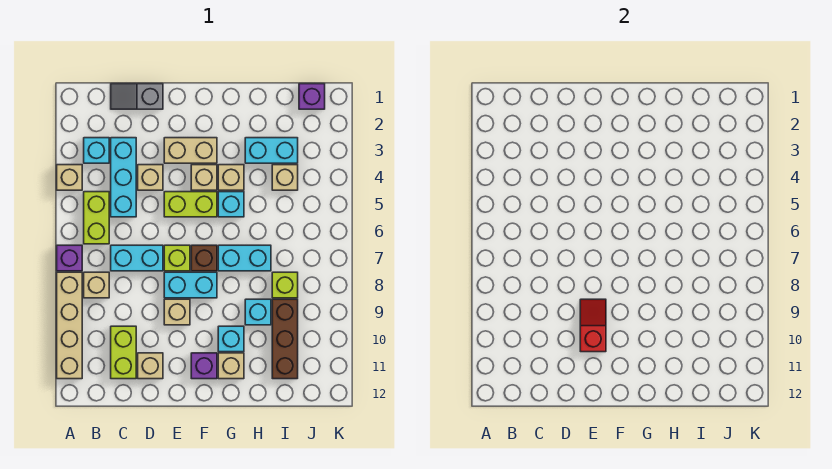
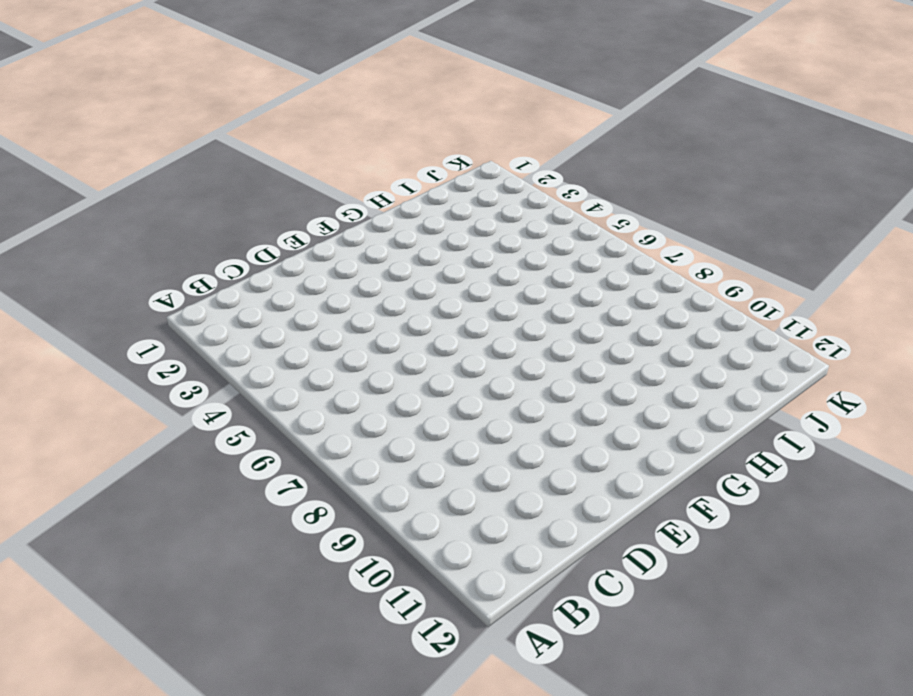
none -> tan 1x1 brick [57,165,82,190]
none -> purple 1x1 brick [57,245,82,271]
none -> tan 1x4 brick [57,272,82,379]
none -> cyan 1x1 brick [84,138,109,163]

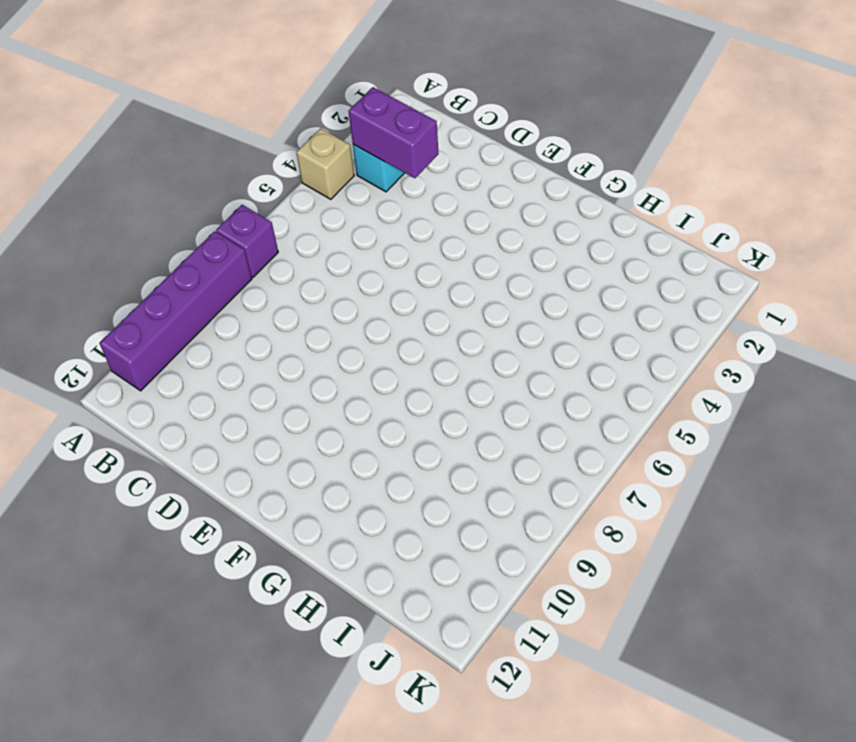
purple 1x4 brick [100,231,252,391] -> tan 1x4 brick [57,272,82,379]
purple 1x2 brick [348,87,438,178] -> none
none -> lime 1x2 brick [84,192,109,244]
none -> tan 1x1 brick [84,272,109,298]
none -> grey 1x2 slope [111,84,163,109]
none -> cyan 1x3 brick [111,138,136,217]

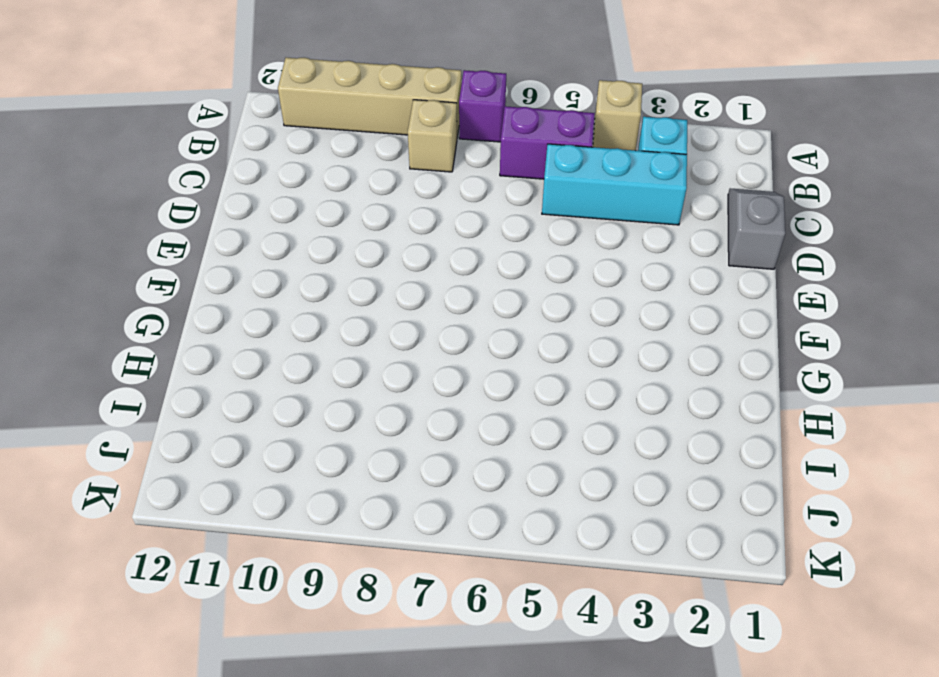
purple 1x2 brick [500,106,595,179] -> lime 1x2 brick [84,192,109,244]
none -> cyan 1x2 brick [111,245,163,271]
none -> lime 1x2 brick [111,326,136,379]
none -> tan 1x1 brick [138,165,163,190]
none -> tan 1x1 brick [138,353,163,379]

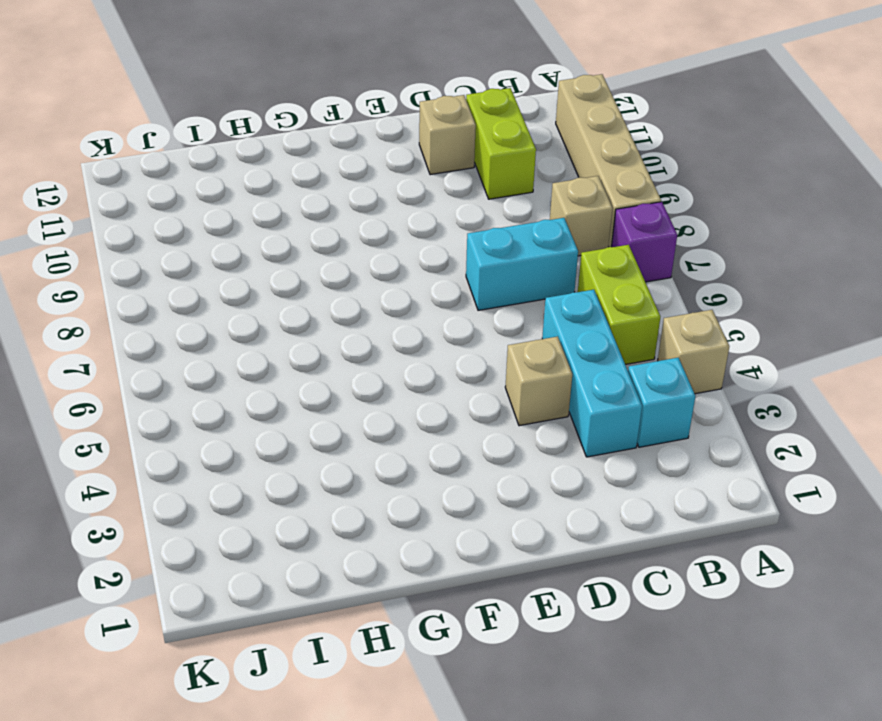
none -> grey 1x2 slope [111,84,163,109]
none -> tan 1x2 brick [164,138,217,163]
none -> lime 1x2 brick [164,192,217,217]
none -> lime 1x1 brick [164,245,190,271]

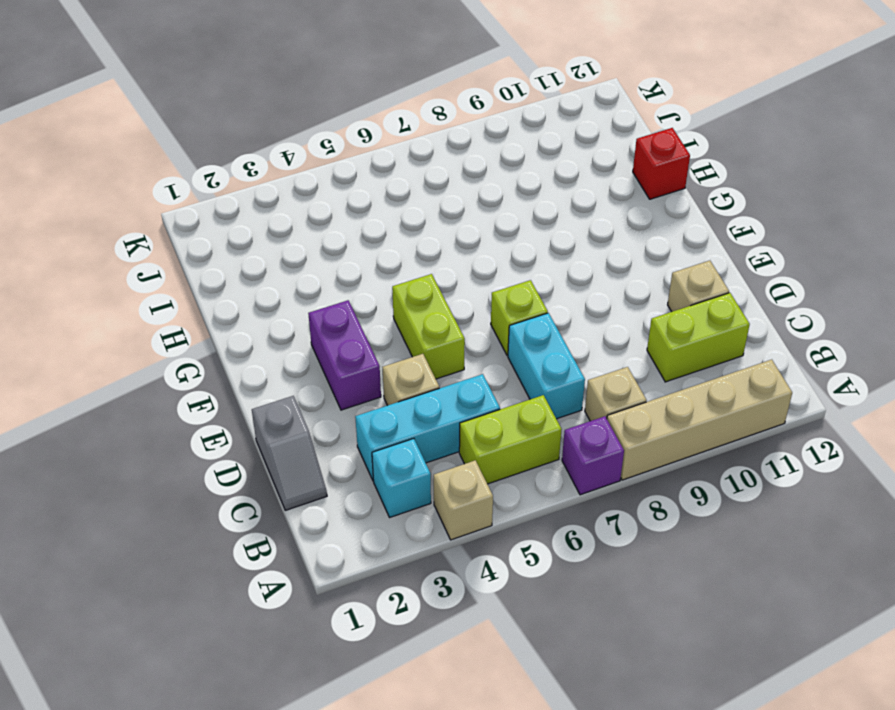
purple 1x2 brick [308,300,381,410] -> tan 1x2 brick [164,138,217,163]
red 1x1 brick [633,128,690,199] -> none
none -> cyan 1x2 brick [164,272,217,298]
none -> tan 1x1 brick [164,299,190,325]
none -> tan 1x1 brick [191,165,217,190]
none -> brown 1x1 brick [191,245,217,271]

